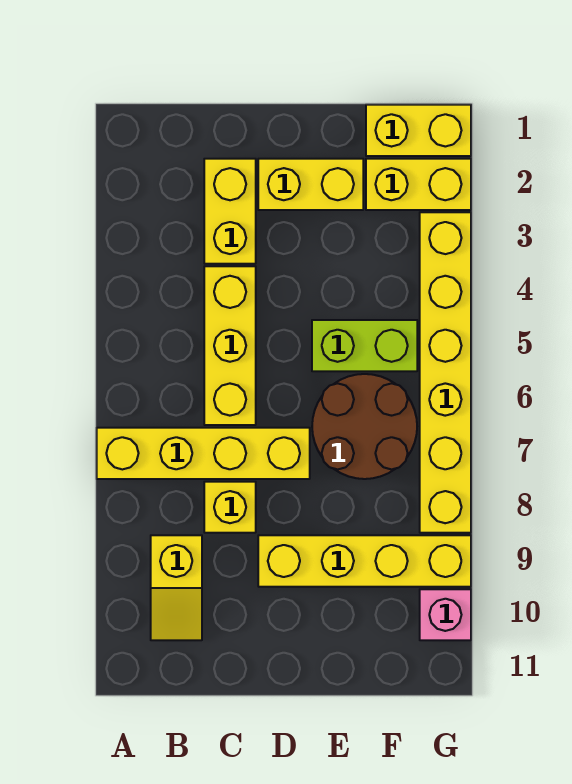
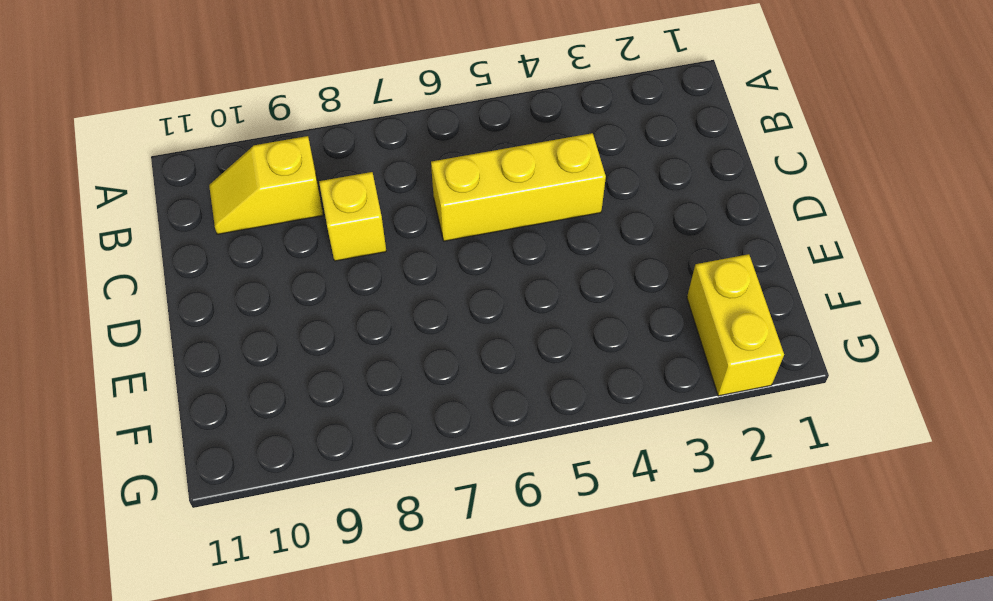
none -> yellow 1x4 brick [97,428,310,479]
none -> yellow 1x2 brick [204,159,256,264]
none -> yellow 1x2 brick [258,159,363,210]

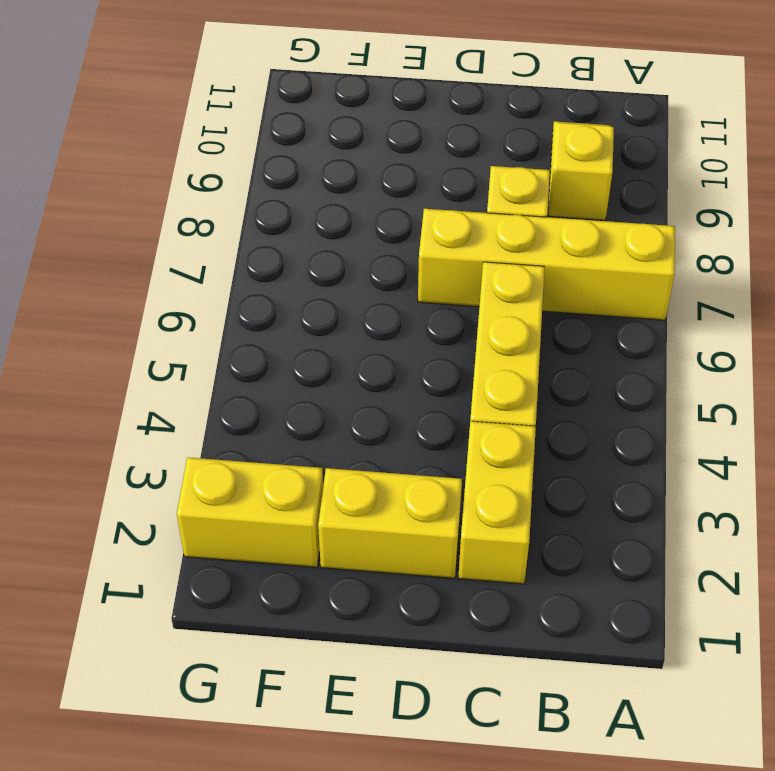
none -> yellow 1x4 brick [258,535,471,587]
none -> lime 1x2 brick [312,320,417,371]
none -> brown 2x2 round brick [312,374,417,479]

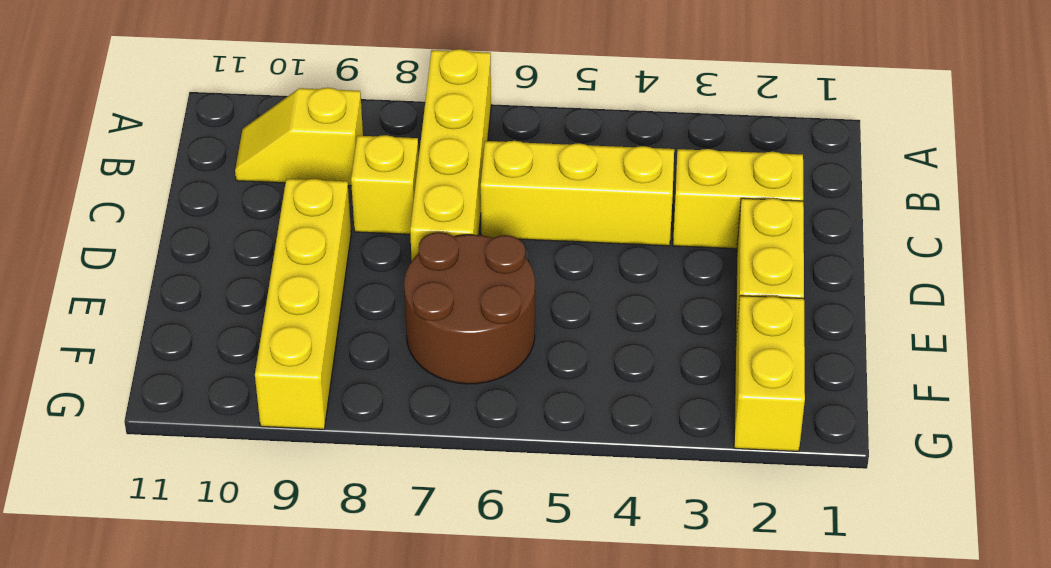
none -> lime 1x2 brick [312,320,417,371]
none -> yellow 1x2 brick [366,105,471,156]
none -> yellow 1x6 brick [420,212,471,533]

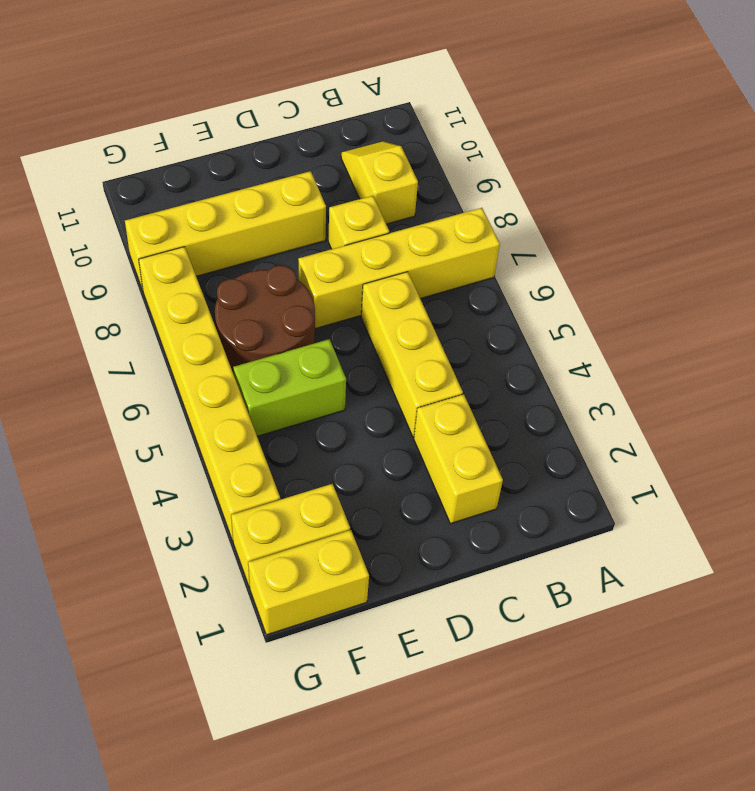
none -> yellow 1x2 brick [258,159,363,210]
none -> pink 1x1 brick [420,589,471,640]

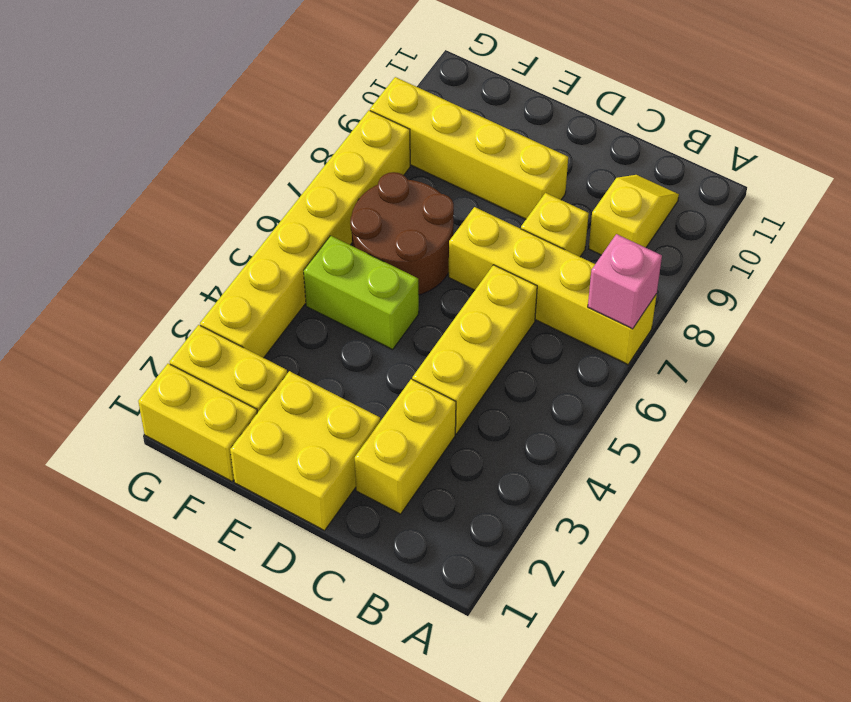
pink 1x1 brick [588,234,662,329] -> pink 1x1 brick moved to [420,589,471,640]
yellow 2x2 brick [230,371,380,531] -> yellow 1x2 brick [258,159,363,210]

